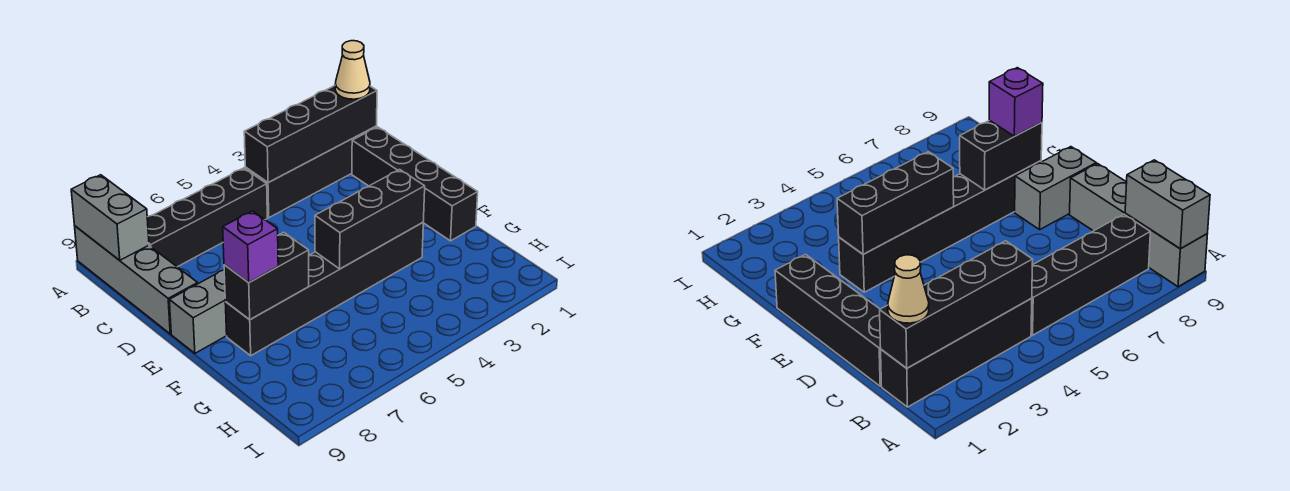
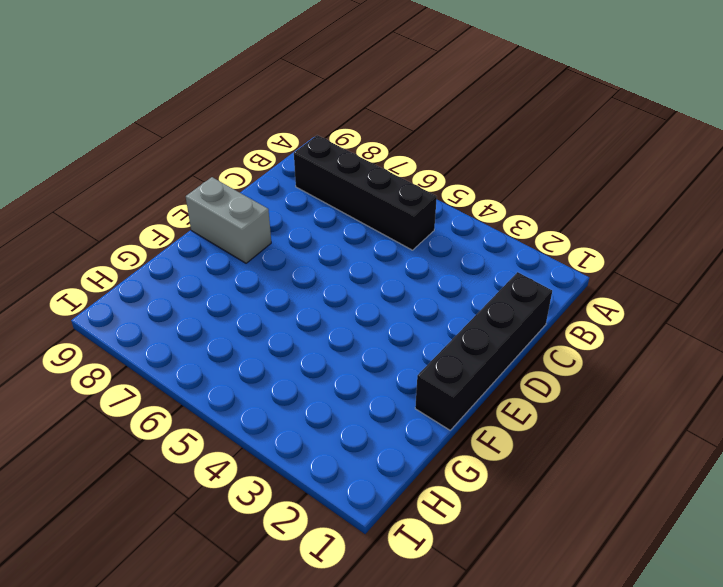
none -> grey 1x4 brick [75,226,198,334]
none -> black 1x4 brick [245,126,376,218]
none -> black 1x6 brick [225,223,423,356]

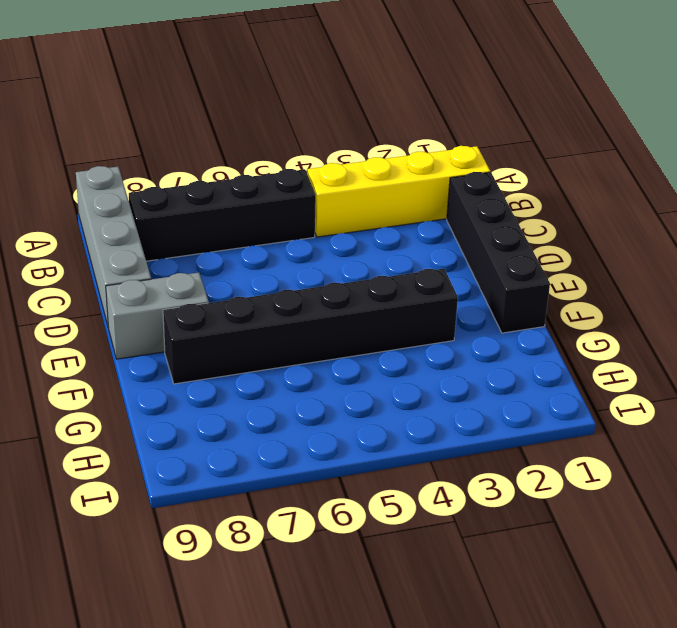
yellow 1x4 brick [307,146,490,237] -> black 1x4 brick [245,126,376,218]
none -> grey 1x2 brick [71,175,149,260]
none -> black 1x4 brick [244,86,377,182]
none -> black 1x3 brick [315,169,425,269]

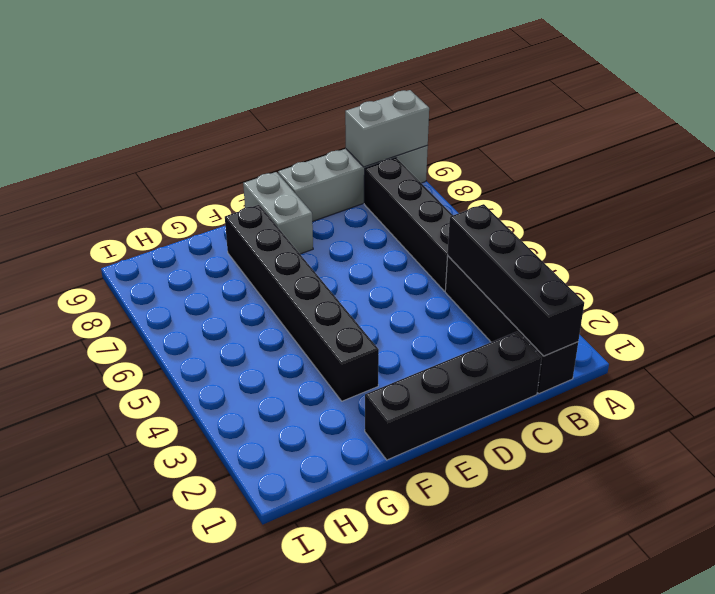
none -> black 1x3 brick [315,169,425,269]
none -> black 1x2 brick [224,232,309,320]
none -> tan 1x1 cone [335,41,370,99]

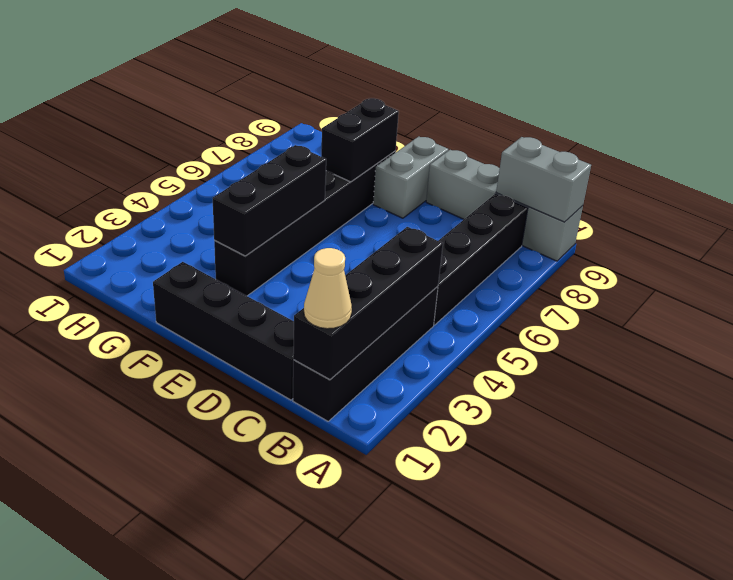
none -> purple 1x1 brick [223,211,278,282]

